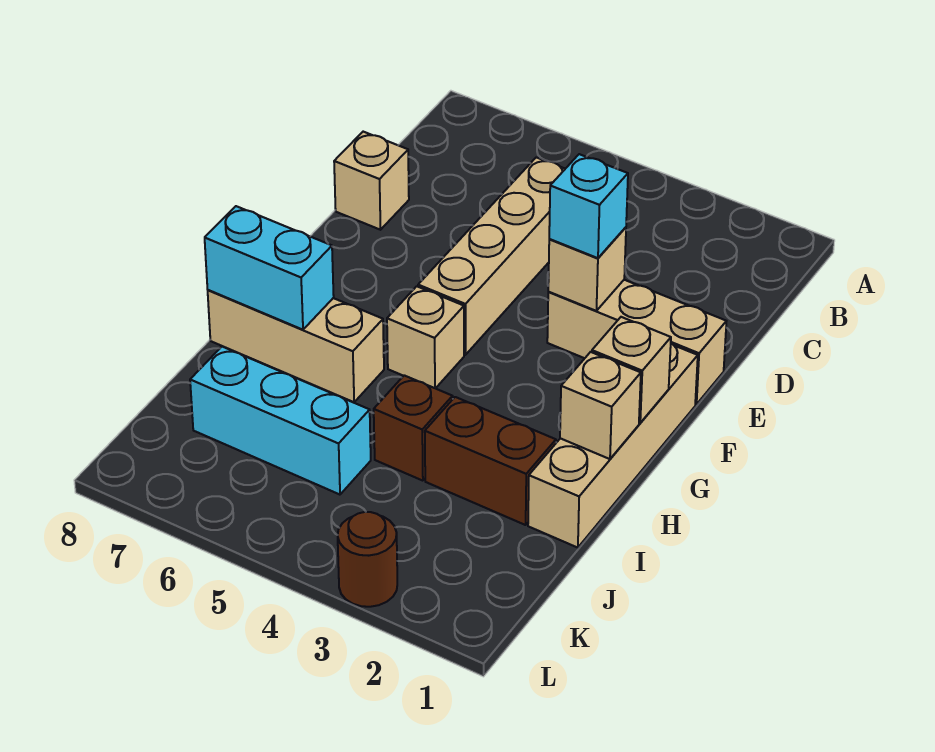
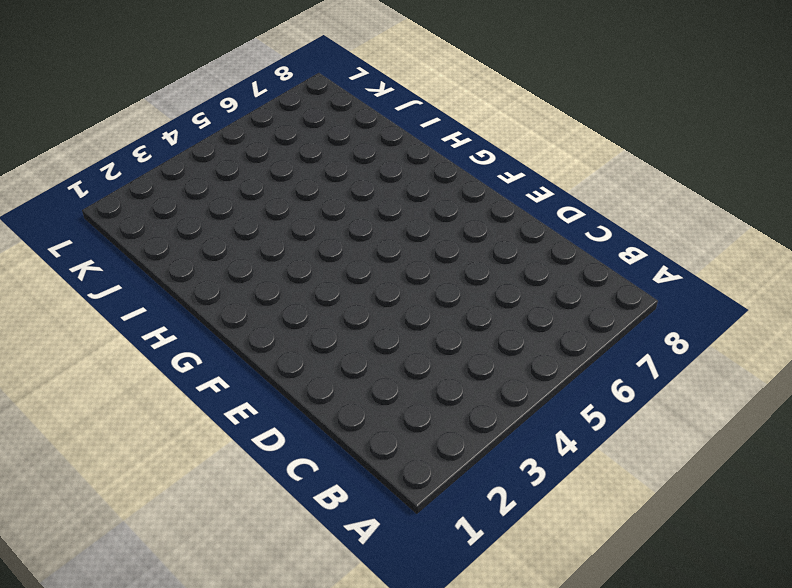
none -> tan 1x4 brick [418,157,565,355]
none -> tan 1x1 brick [334,132,409,230]
none -> tan 1x3 brick [547,280,726,404]

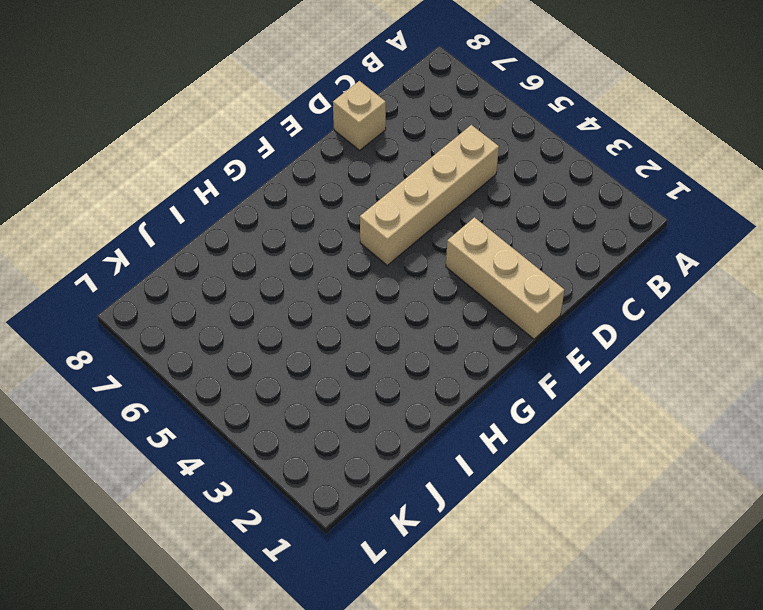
none -> tan 1x4 brick [528,344,698,548]
none -> tan 1x1 brick [387,286,464,389]
none -> tan 1x3 brick [208,290,384,402]

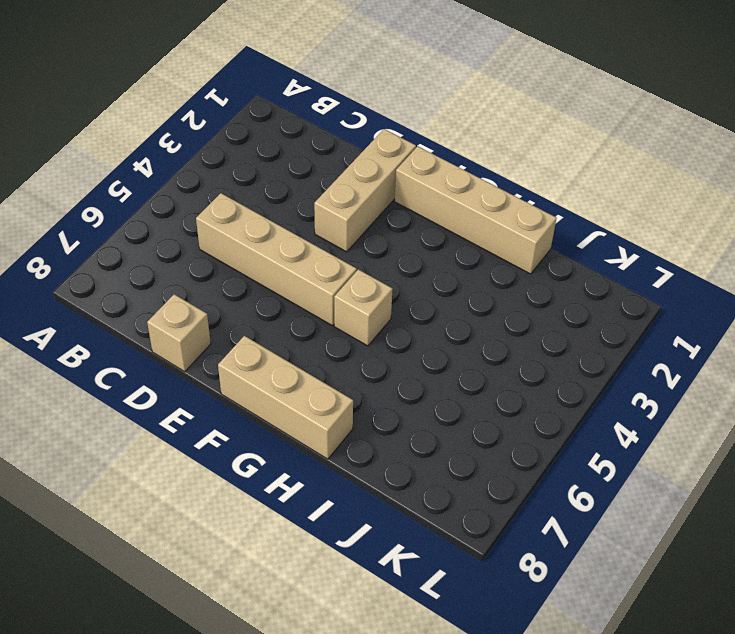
tan 1x3 brick [218,336,353,459] -> tan 1x3 brick turned to [208,290,384,402]
none -> brown 1x2 brick [425,397,556,525]
none -> brown 1x1 brick [374,375,453,481]
none -> cyan 1x3 brick [190,346,371,495]

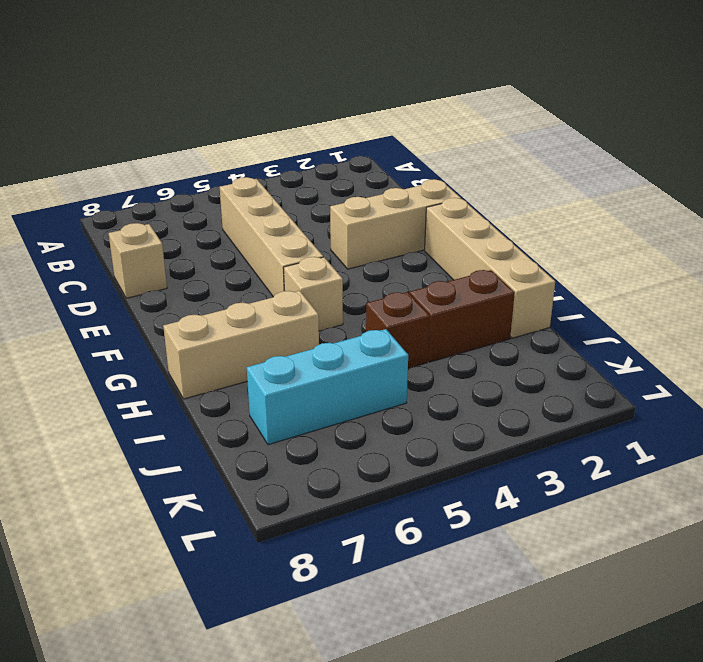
none -> brown 1x1 round brick [338,512,397,607]
none -> tan 1x1 brick [548,227,626,311]
none -> tan 1x1 brick [592,317,671,423]

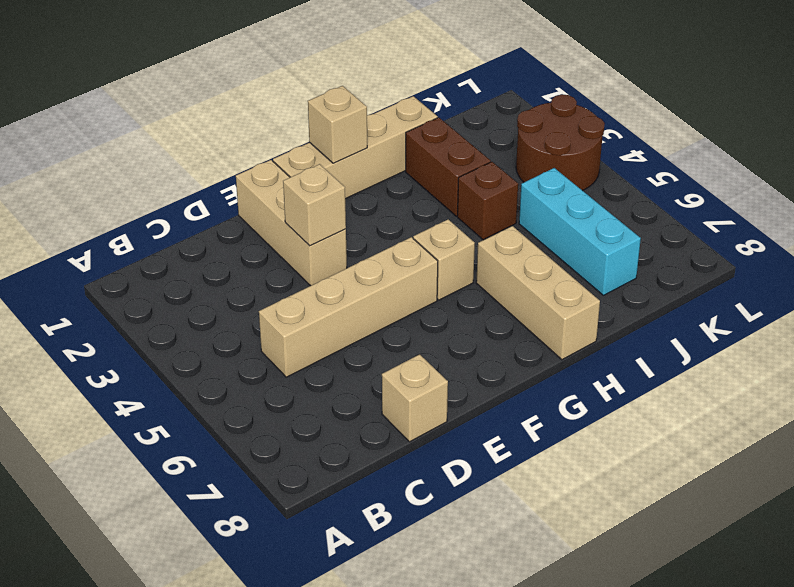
brown 2x2 round brick [516,95,605,191] -> brown 1x1 round brick [338,512,397,607]
none -> tan 1x1 brick [560,352,641,459]
none -> cyan 1x2 brick [205,206,334,330]
none -> cyan 1x1 brick [549,154,628,258]

